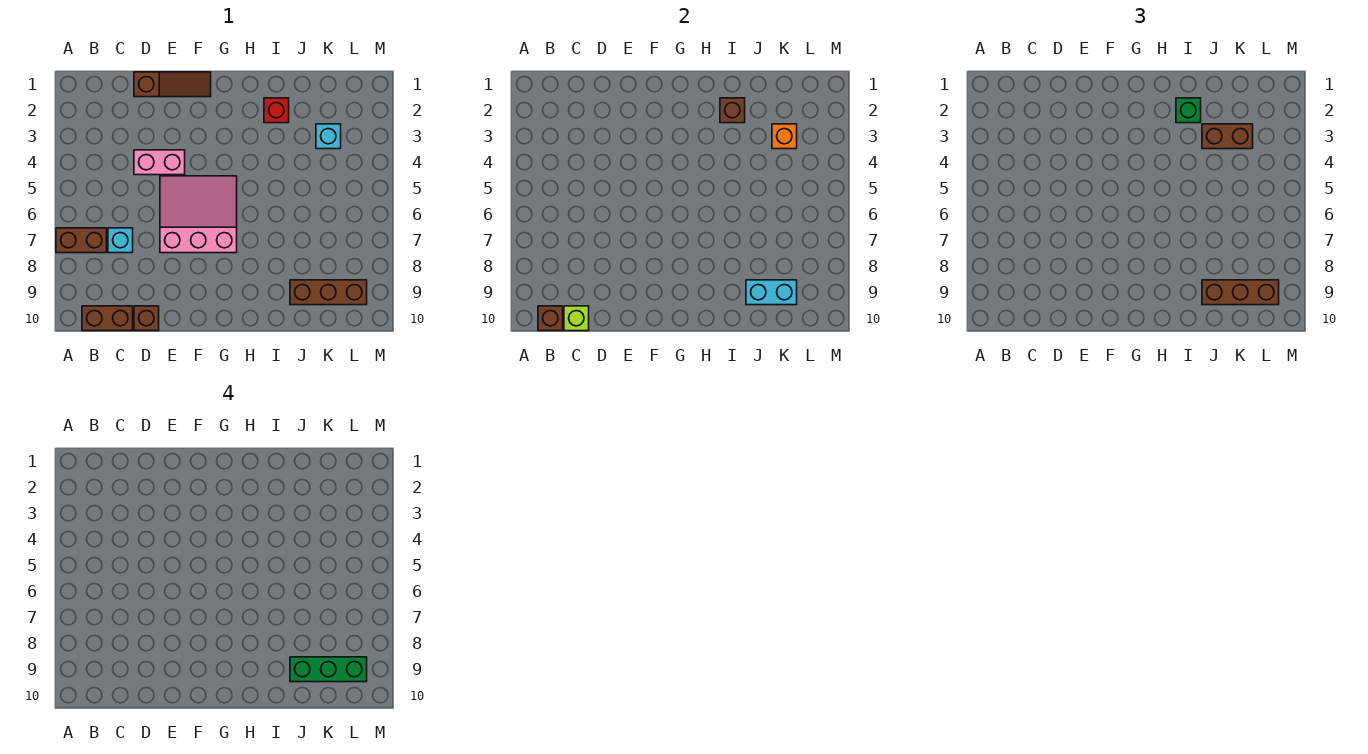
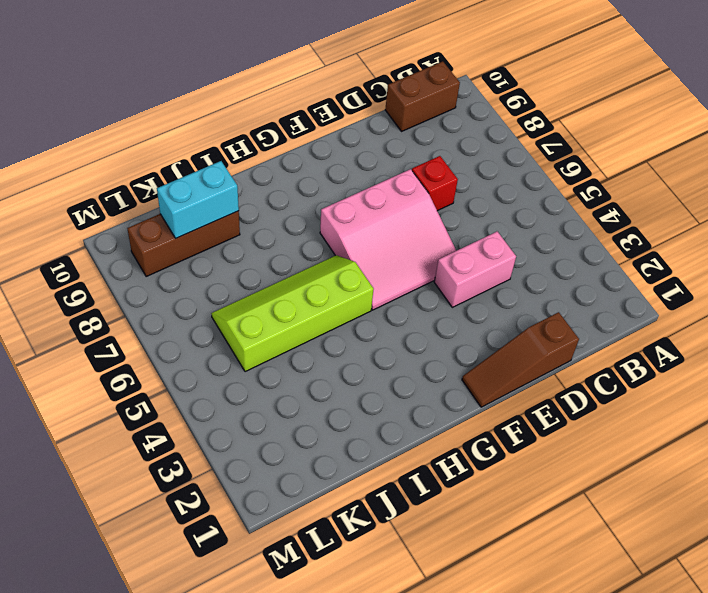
red 1x1 brick [412,156,458,211] -> red 1x1 brick moved to [264,98,289,123]
lime 2x4 slope [211,255,373,372] -> none
none -> brown 1x2 brick [56,228,107,253]
none -> cyan 1x1 brick [108,228,133,253]
none -> brown 1x1 brick [134,306,159,331]

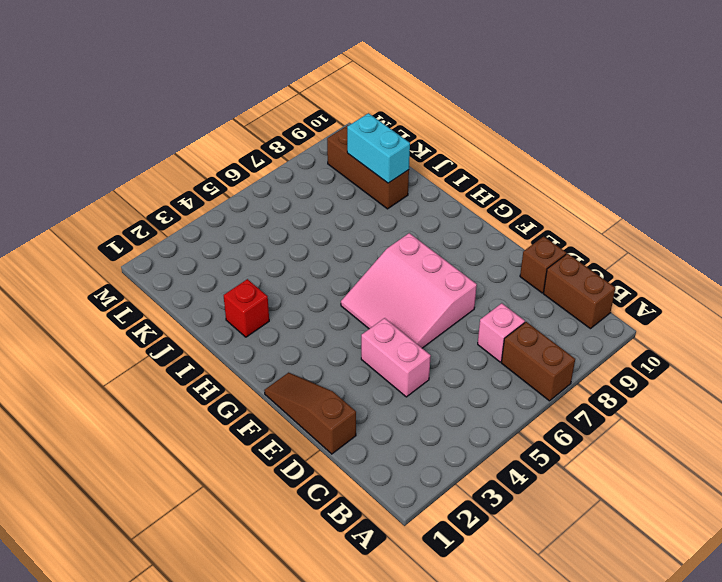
pink 1x1 brick [478,303,525,362] -> cyan 1x1 brick [108,228,133,253]
none -> cyan 1x1 brick [316,124,341,149]
none -> brown 1x1 brick [538,306,563,331]
none -> lime 1x1 brick [564,306,589,331]

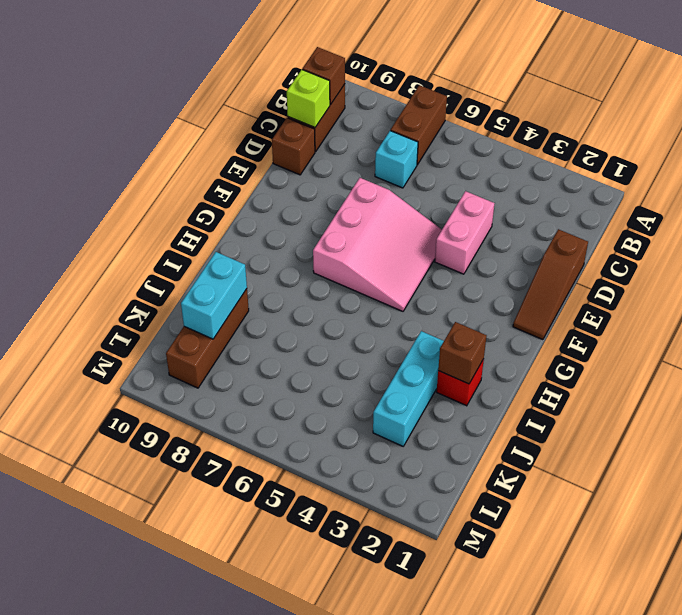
cyan 1x3 brick [373,331,444,446] -> cyan 1x1 brick [316,124,341,149]
none -> orange 1x1 brick [772,124,797,149]
none -> green 1x1 brick [1176,98,1201,123]
none -> brown 1x2 brick [1202,124,1253,149]

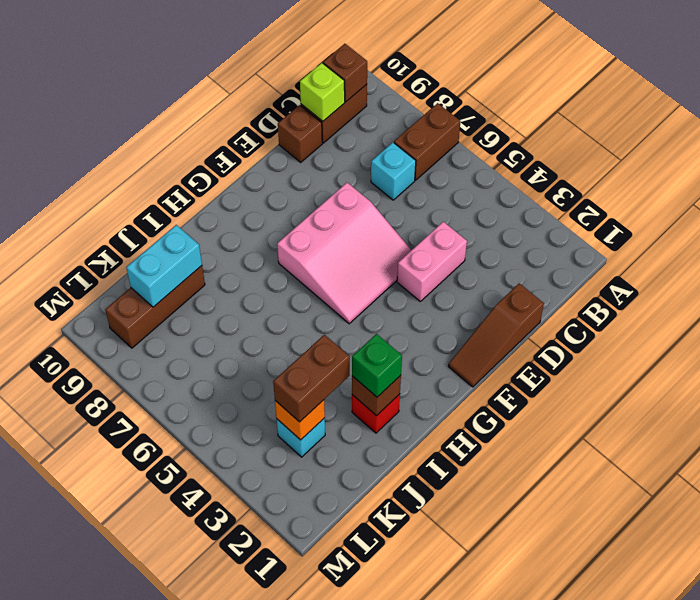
none -> brown 1x3 brick [1202,280,1279,305]
none -> green 1x3 brick [290,657,367,682]

